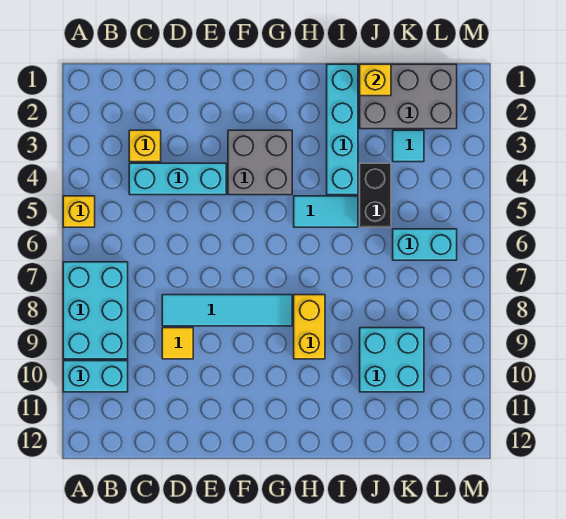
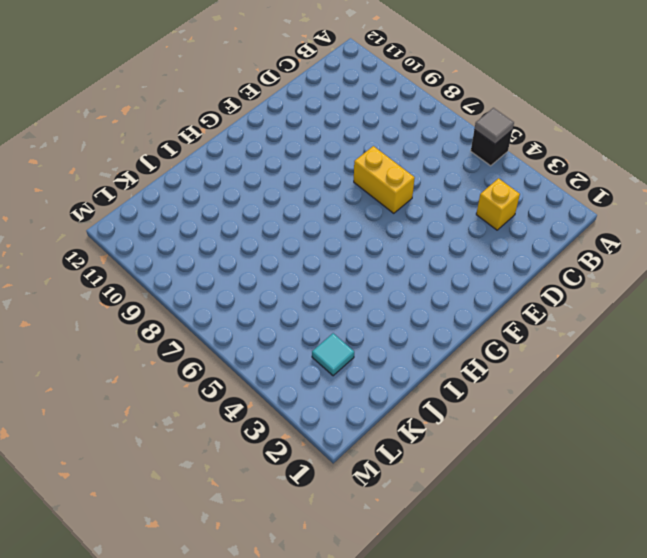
black 1x1 brick [471,130,512,166] -> yellow 1x1 brick [63,196,95,227]
grey 1x1 tile [474,108,514,144] -> none
yellow 1x2 brick [354,146,415,213] -> yellow 1x2 brick moved to [294,295,325,359]
none -> cyan 2x3 brick [63,262,128,359]
none -> cyan 1x2 brick [63,361,128,392]
none -> cyan 1x3 brick [129,163,226,195]

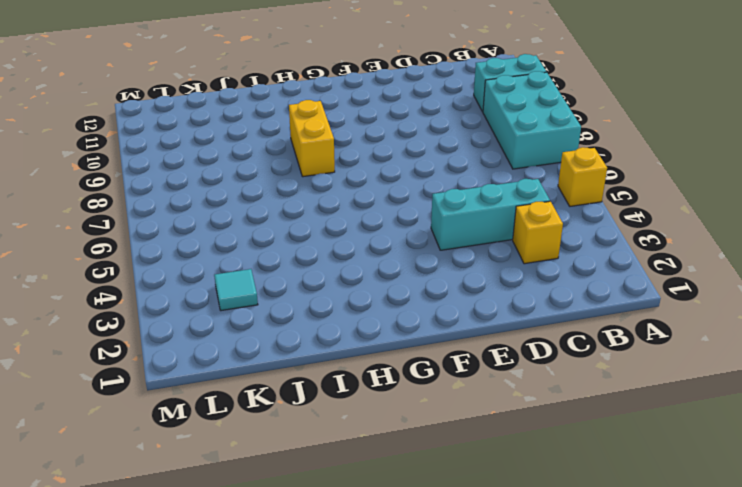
none -> cyan 1x4 tile [162,295,292,326]
none -> yellow 1x1 tile [162,328,193,359]
none -> grey 2x2 brick [228,130,292,195]

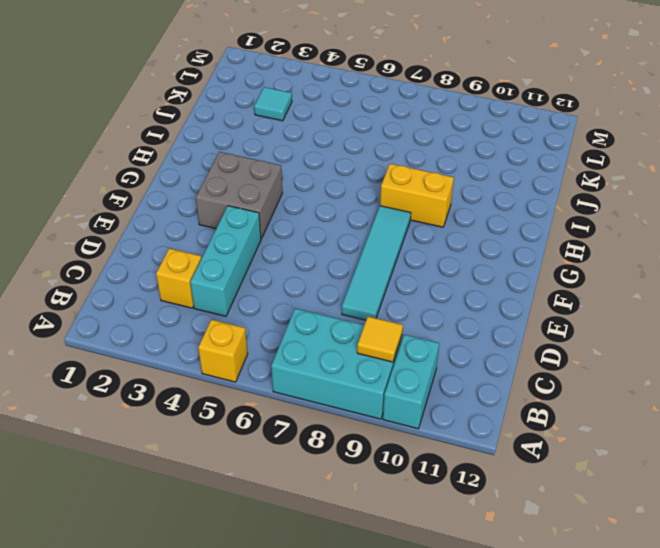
yellow 1x1 tile [357,317,403,362] -> yellow 1x1 tile moved to [162,328,193,359]
none -> cyan 1x2 tile [294,196,358,227]
none -> cyan 1x4 brick [327,64,358,195]
none -> grey 2x3 brick [360,64,457,129]

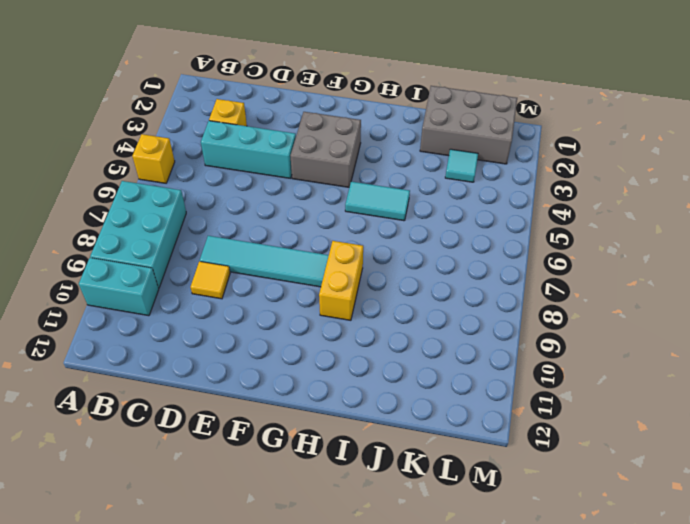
none -> cyan 1x4 brick [327,64,358,195]
none -> black 1x2 brick [360,163,391,227]
none -> cyan 2x2 brick [360,328,424,392]

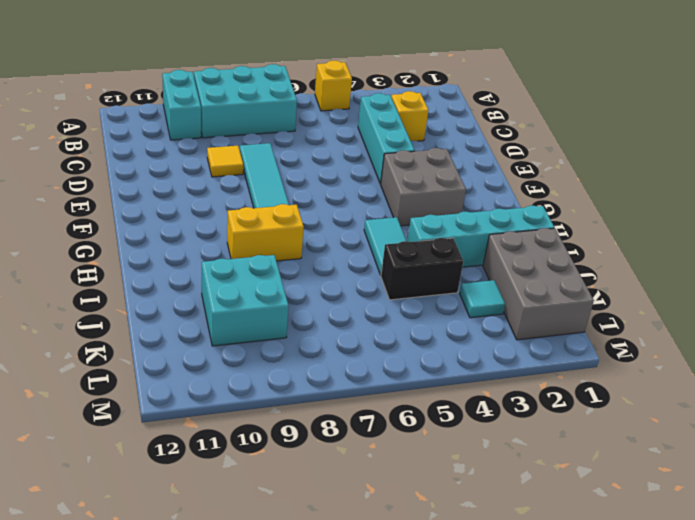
none -> cyan 1x2 brick [393,229,457,260]
none -> yellow 1x1 brick [360,64,391,96]

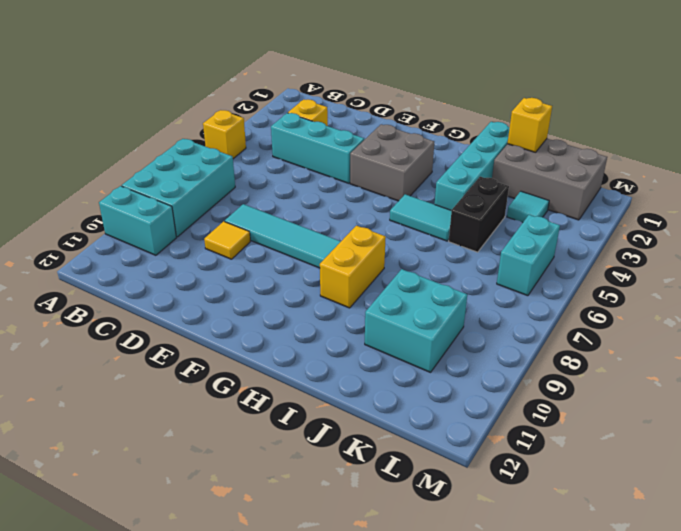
cyan 1x2 brick [497,215,560,296] -> cyan 1x2 brick turned to [393,229,457,260]

